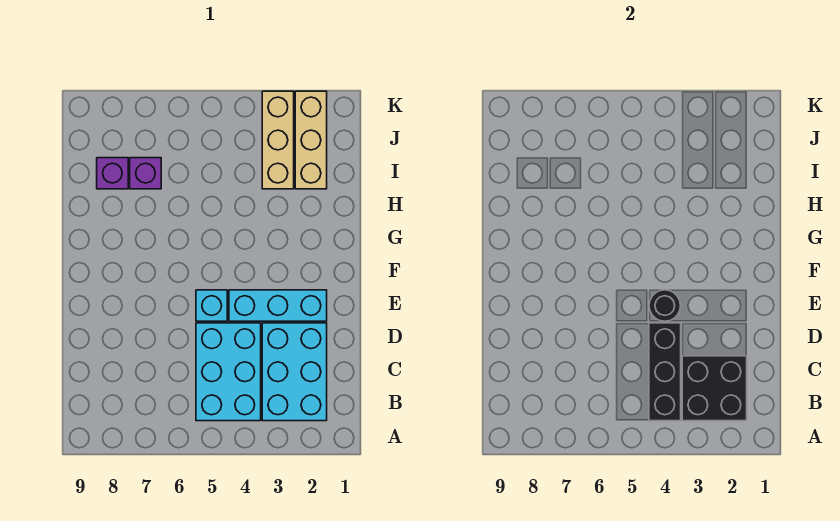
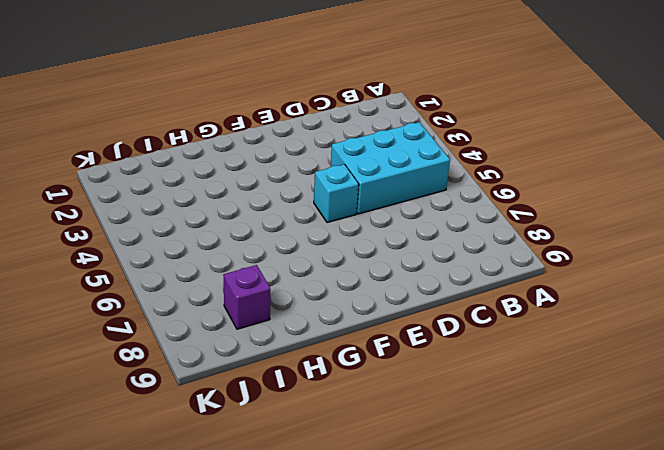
none -> cyan 2x3 brick [262,323,327,421]
none -> cyan 1x3 brick [229,290,327,321]

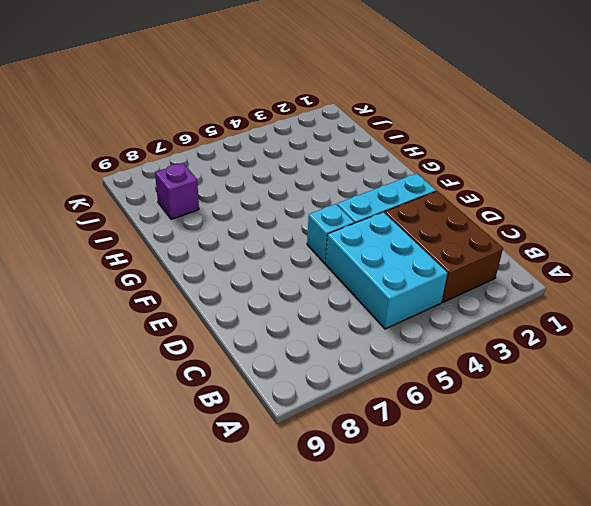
brown 2x3 brick [385,191,503,302] -> cyan 2x3 brick [262,323,327,421]
none -> tan 1x3 brick [295,91,327,189]
none -> tan 1x3 brick [262,91,294,189]

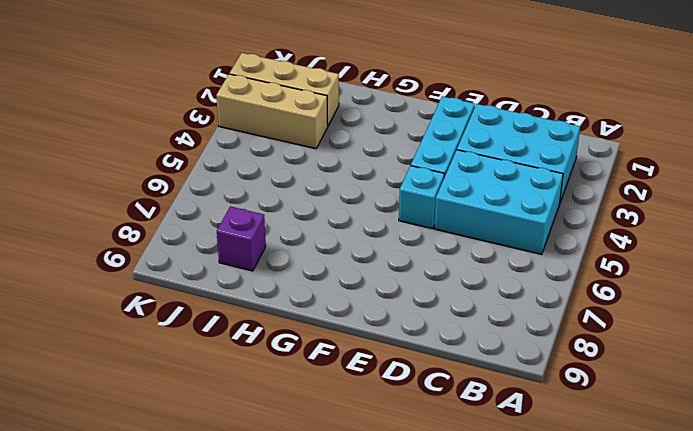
none -> purple 1x1 brick [130,158,161,189]
none -> black 2x2 brick [682,356,747,421]

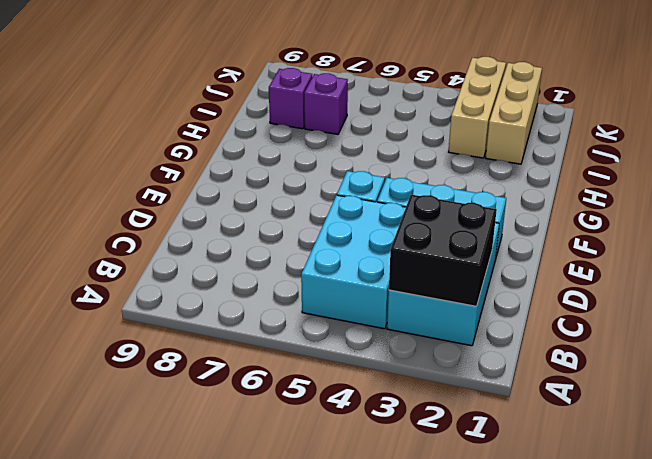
none -> black 1x3 brick [649,323,681,421]
none -> black 1x1 round brick [649,290,681,321]

